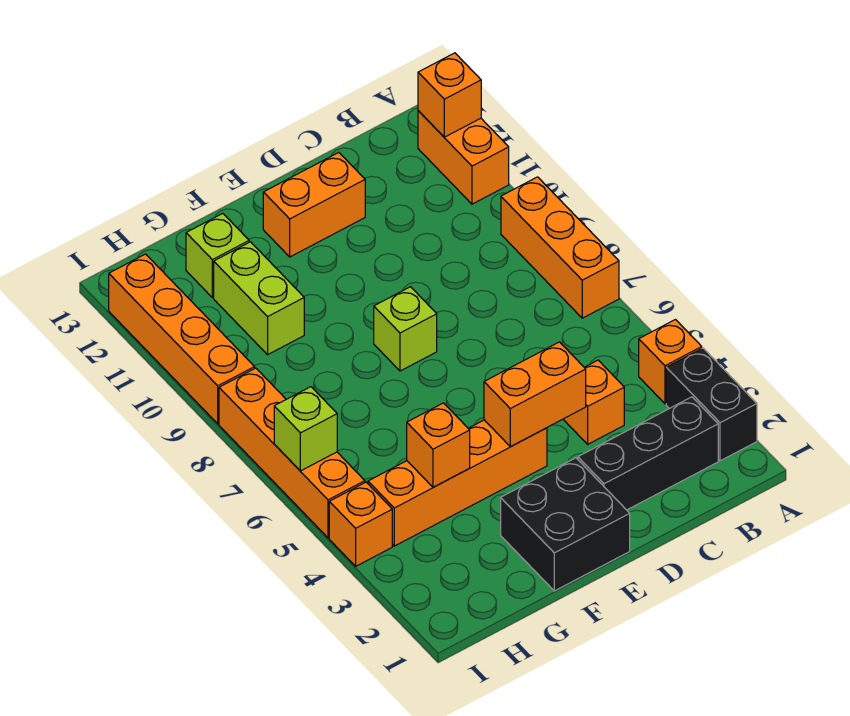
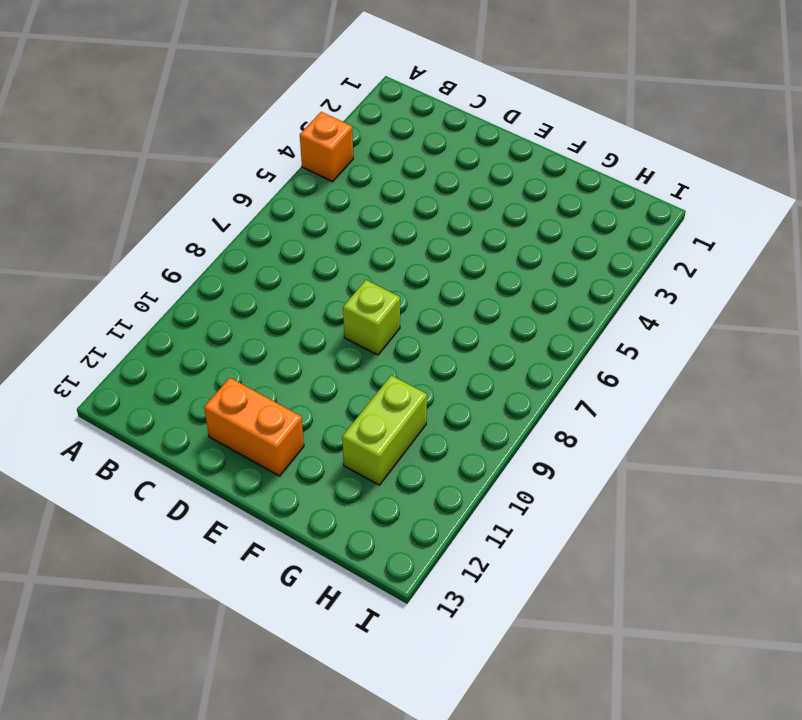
none -> black 1x2 brick [666,348,757,461]
none -> orange 1x3 brick [501,177,619,318]
none -> orange 1x2 brick [418,111,509,204]

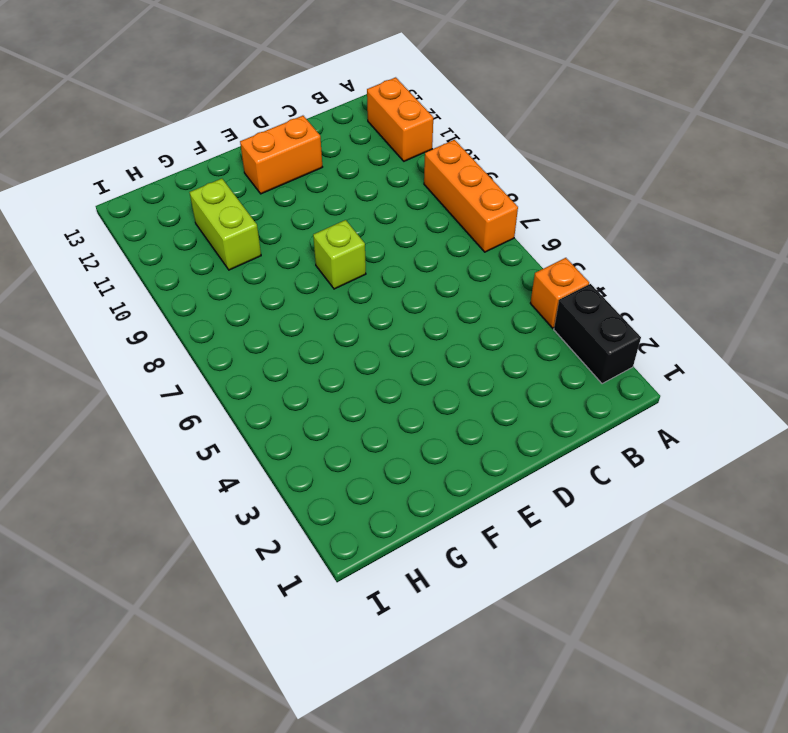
none -> black 1x3 brick [578,397,718,510]
none -> orange 1x1 brick [563,360,624,444]
none -> black 2x2 brick [501,458,630,591]

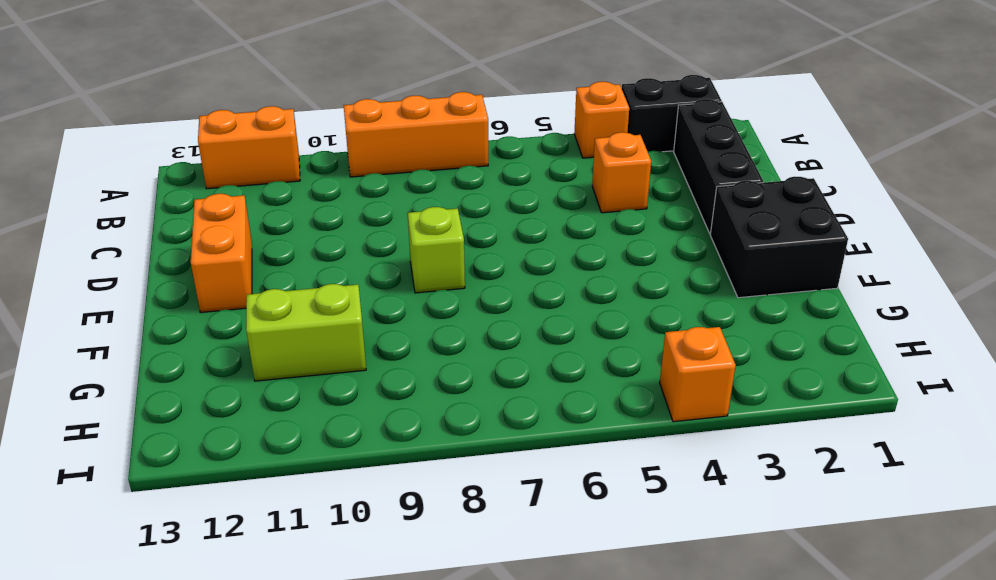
none -> orange 1x4 brick [368,420,547,546]
none -> lime 1x1 brick [186,213,249,298]
none -> orange 1x4 brick [219,368,365,538]

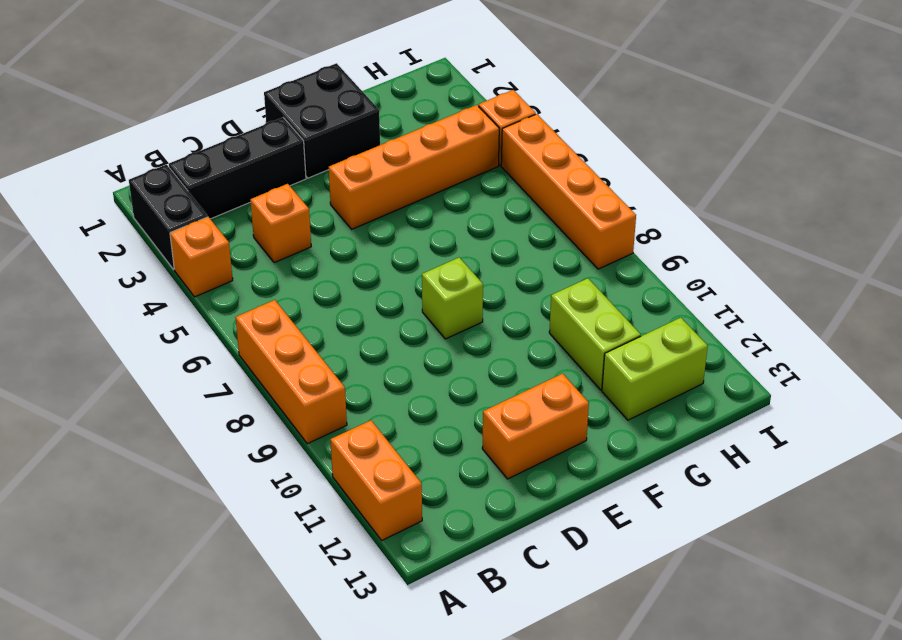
lime 1x2 brick [602,318,708,420] -> lime 1x1 brick [186,213,249,298]
none -> orange 1x4 brick [109,254,255,424]
none -> orange 1x1 brick [418,53,481,137]
none -> orange 1x2 brick [484,342,586,447]

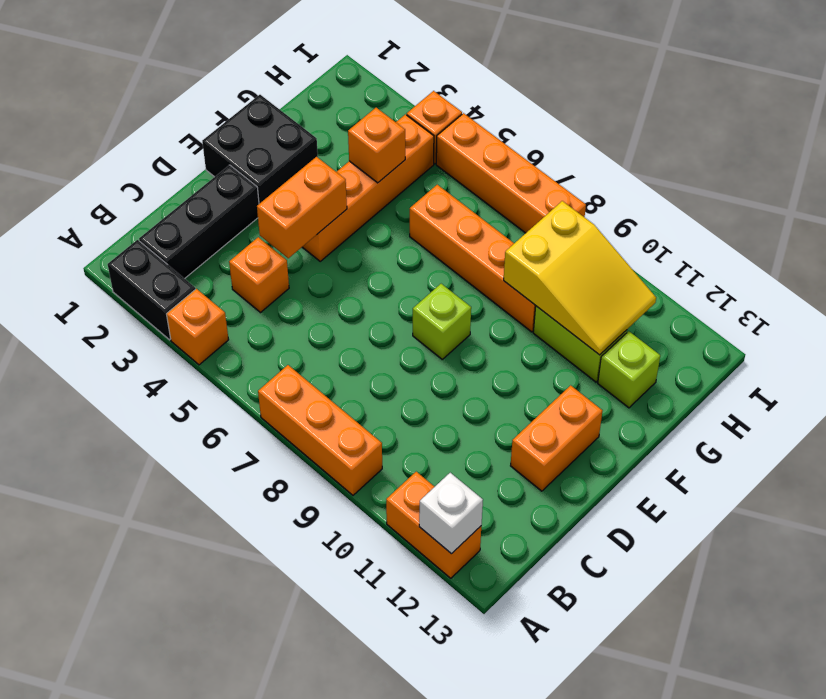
white 1x1 brick [419,473,483,554] -> orange 1x1 brick [418,53,481,137]
orange 1x4 brick [410,185,536,332] -> orange 1x4 brick moved to [109,254,255,424]
yellow 2x3 slope [504,201,656,355] -> none
none -> lime 1x1 brick [274,387,337,471]

